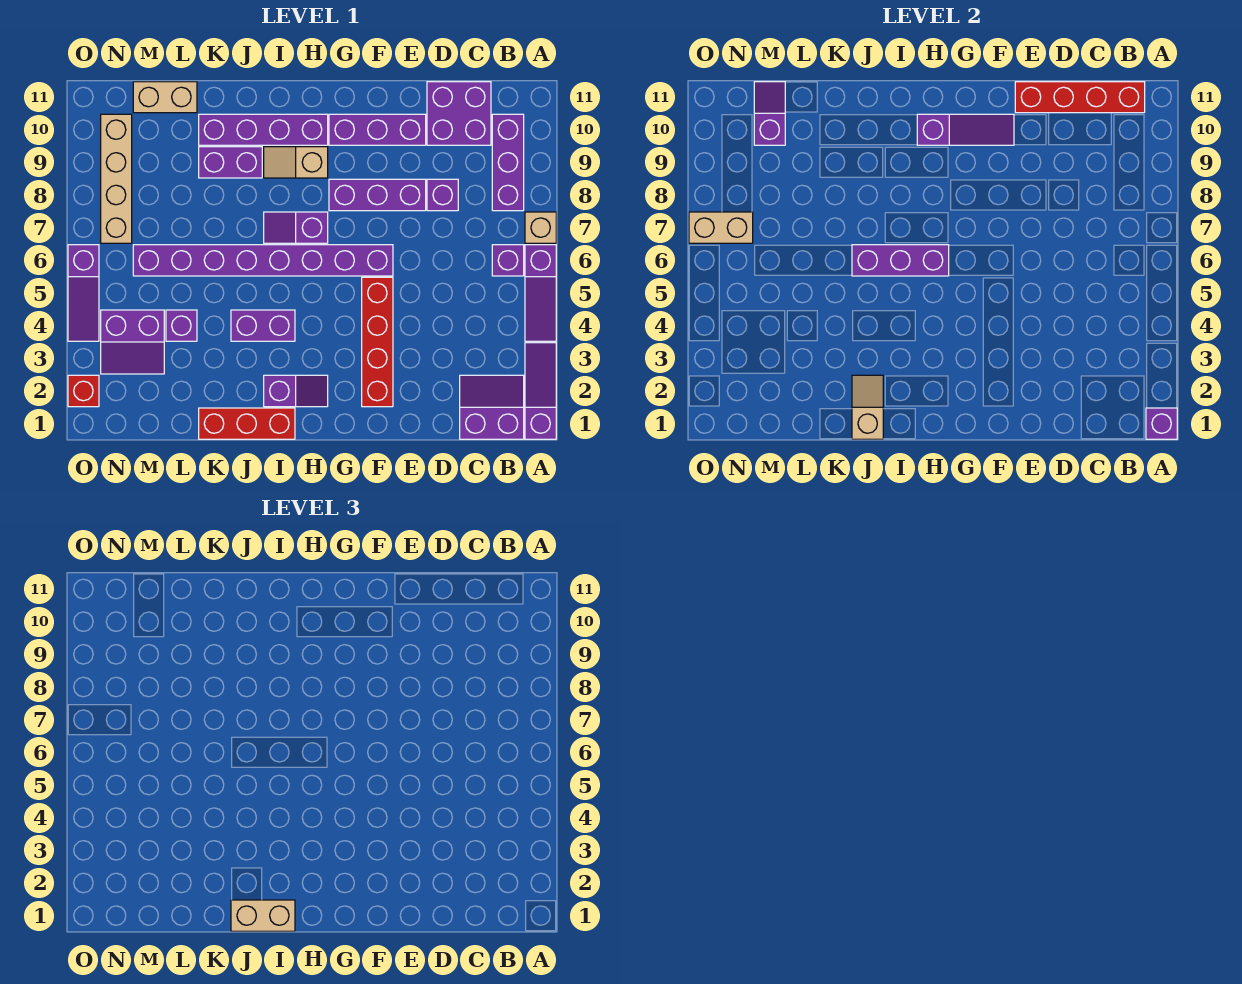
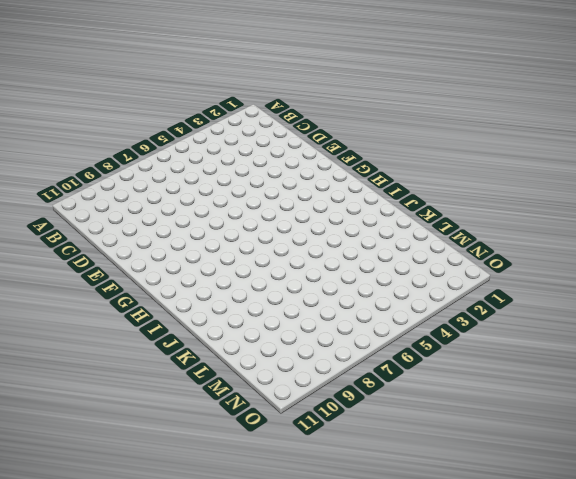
none -> purple 1x3 slope [525,343,556,439]
none -> purple 1x3 slope [525,245,556,341]
none -> tan 1x1 brick [525,212,556,243]
none -> purple 2x2 slope [460,375,524,439]

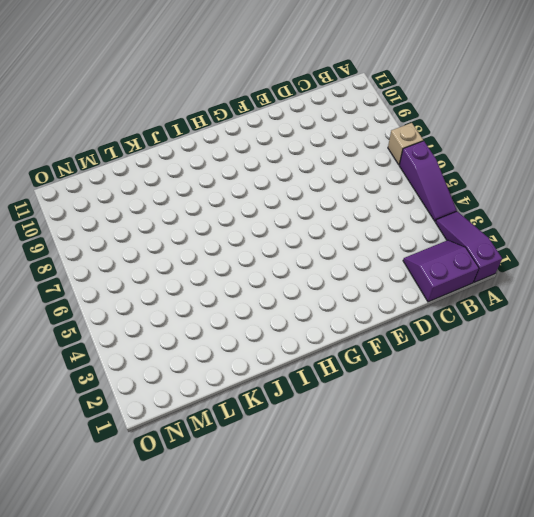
none -> purple 1x1 brick [492,245,524,276]
none -> purple 1x3 brick [492,114,524,211]
none -> purple 2x2 brick [427,82,491,145]
none -> purple 1x1 brick [427,179,458,211]

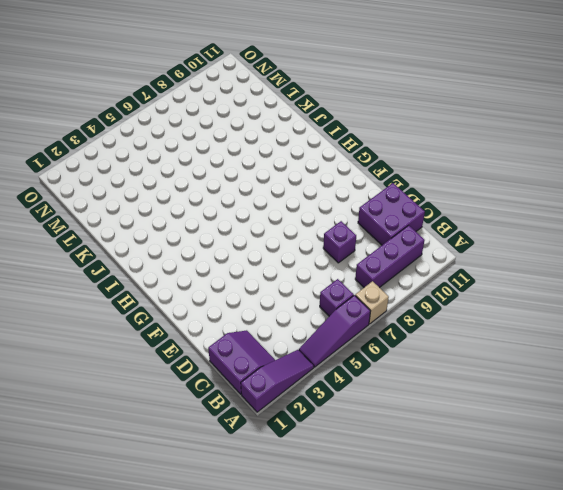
none -> purple 1x3 brick [329,179,426,211]
none -> purple 1x3 brick [329,114,426,145]
none -> red 1x4 brick [362,277,393,407]
none -> purple 1x8 brick [133,245,393,276]

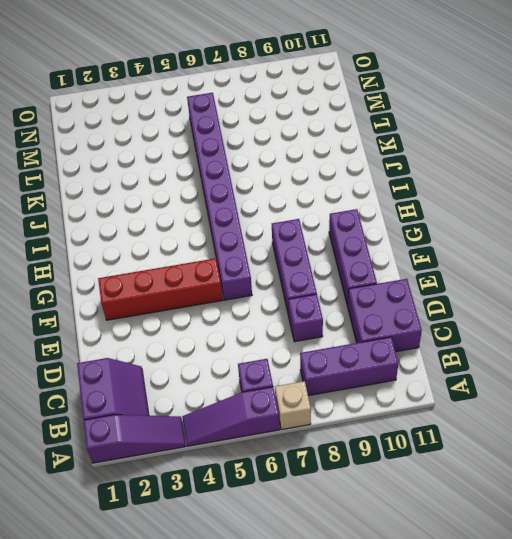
none -> purple 1x2 slope [264,375,328,407]
none -> purple 1x2 slope [264,212,328,243]
none -> tan 1x2 slope [264,147,328,178]
none -> purple 1x4 brick [199,114,328,145]

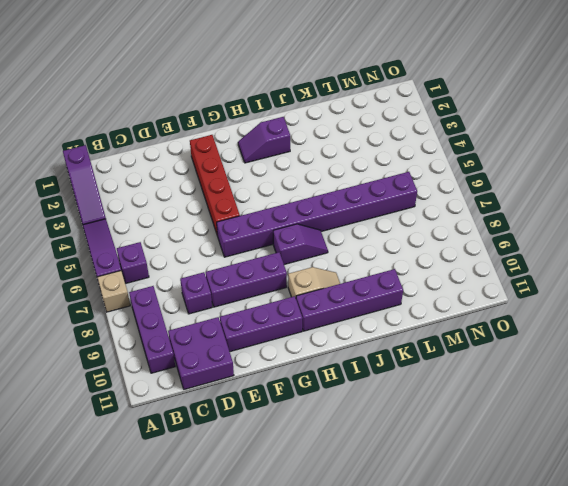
none -> purple 2x2 slope [460,375,524,439]
none -> red 1x3 brick [199,408,295,439]
none -> purple 1x2 brick [231,310,295,341]
none -> purple 1x2 brick [199,147,262,178]

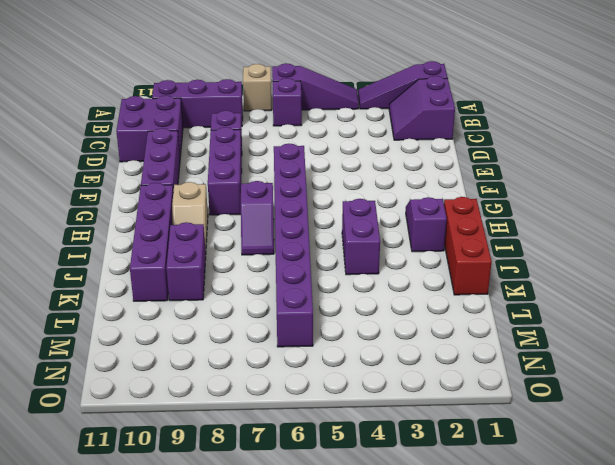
none -> red 1x4 brick [362,277,393,407]
none -> purple 1x1 brick [166,310,197,341]
none -> tan 1x2 brick [133,82,197,113]
none -> purple 2x2 slope [101,310,164,374]

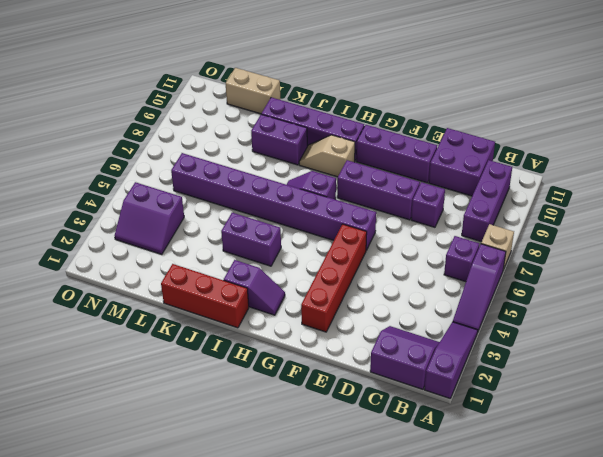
none -> purple 1x1 brick [166,310,197,341]
none -> tan 1x4 brick [101,114,132,243]
none -> red 1x1 brick [68,375,99,407]
none -> purple 1x3 slope [68,245,99,341]

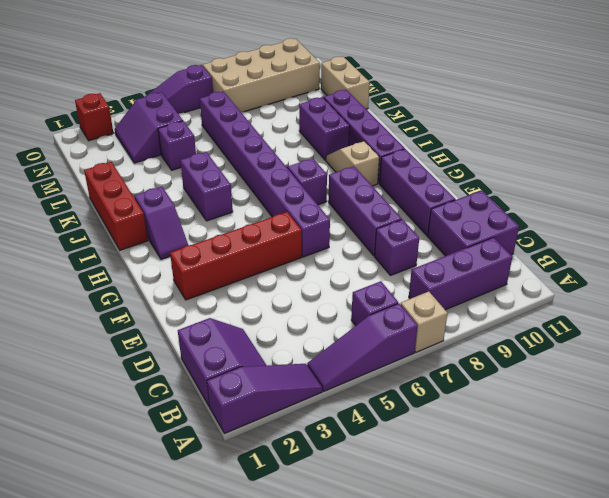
tan 2x4 brick [203,38,320,112] -> tan 1x4 brick [101,114,132,243]
none -> purple 1x1 brick [1146,408,1177,439]
none -> red 1x4 brick [1015,82,1145,113]
none -> purple 1x3 slope [917,114,1014,145]
none -> purple 1x3 brick [852,245,949,276]

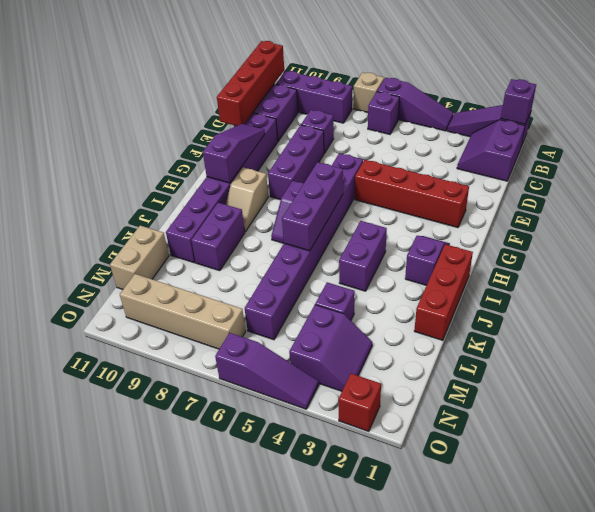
none -> tan 1x2 slope [852,375,883,439]
none -> purple 1x2 slope [754,82,785,145]
none -> tan 1x2 brick [689,212,753,243]
none -> tan 1x2 brick [231,900,295,931]

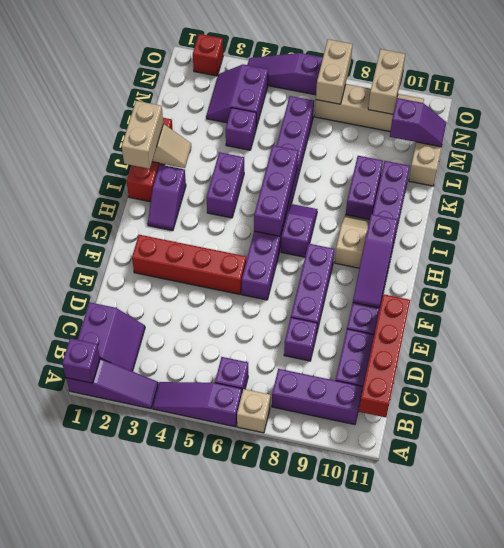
tan 1x2 brick [368,49,405,114] -> none

